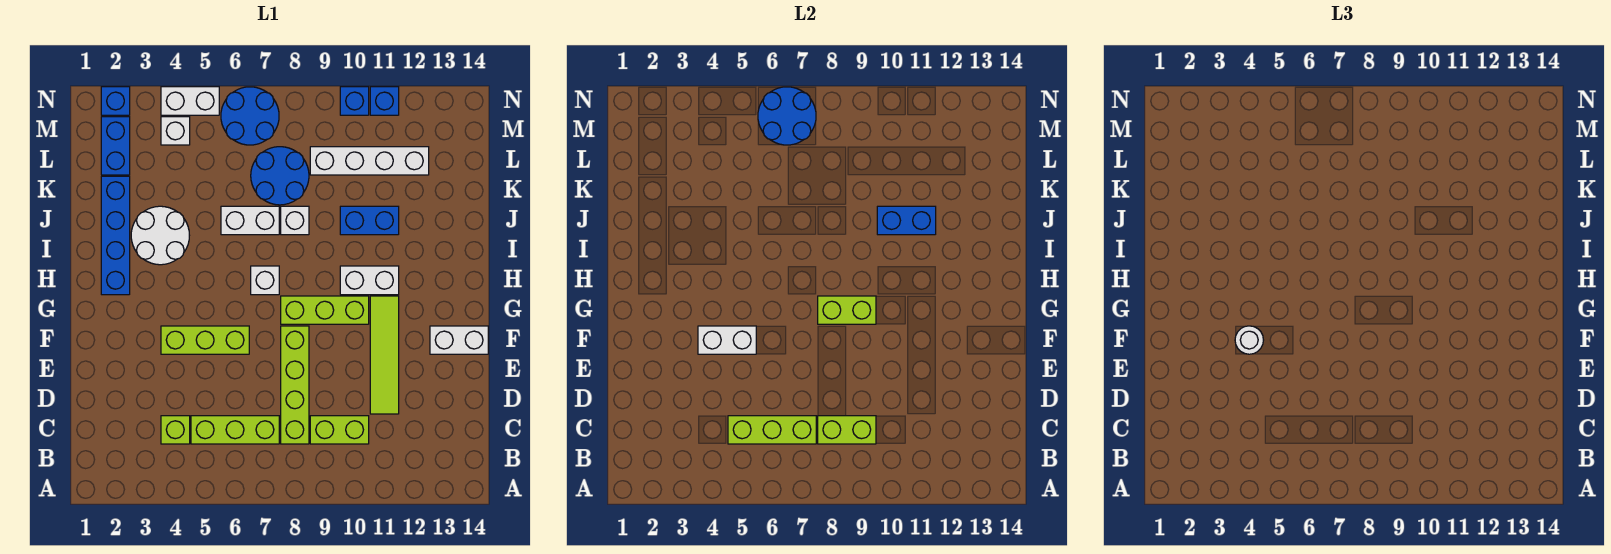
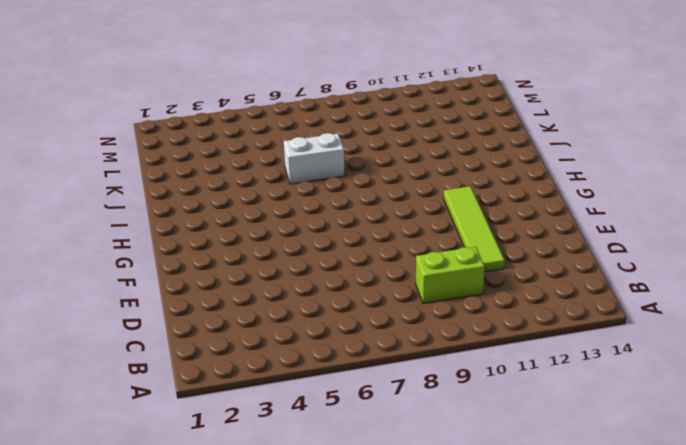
none -> lime 1x1 brick [161,416,190,444]
none -> lime 1x3 brick [191,416,279,444]
none -> lime 1x4 brick [281,326,309,444]
none -> lime 1x3 brick [161,326,249,354]

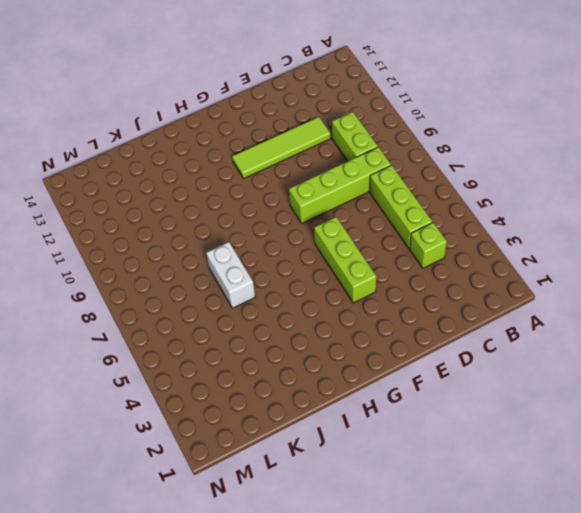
none -> white 1x2 brick [430,326,488,354]
none -> lime 1x3 brick [281,296,369,324]
none -> blue 1x4 brick [101,176,130,295]
none -> white 1x1 brick [251,266,279,295]

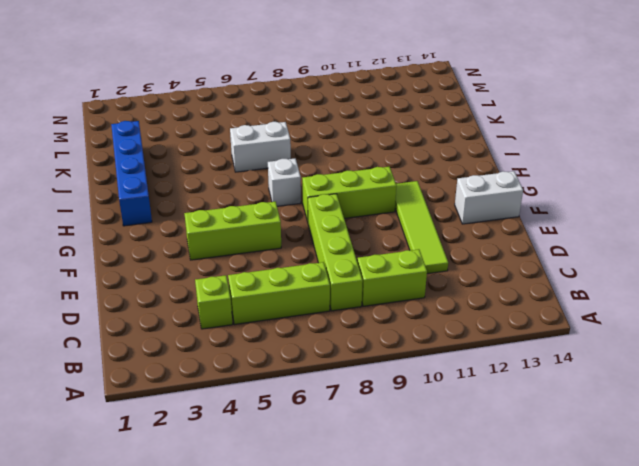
none -> white 1x2 brick [340,266,399,295]
none -> white 2x2 round brick [131,206,189,265]
none -> white 1x1 brick [281,206,309,235]
none -> blue 1x2 brick [340,206,399,235]

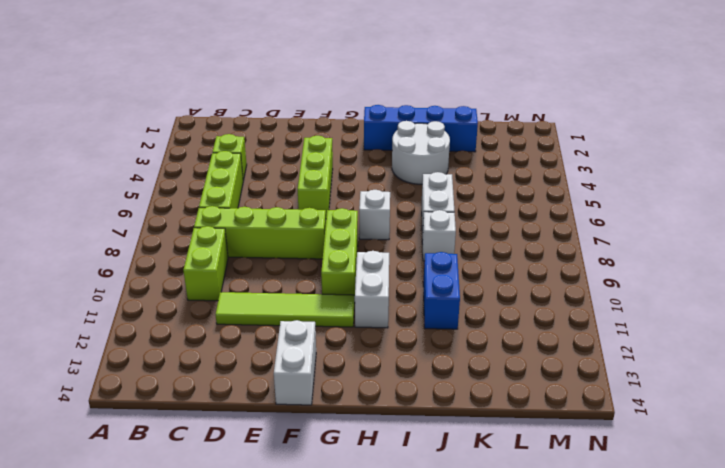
none -> blue 2x2 round brick [251,147,309,205]
none -> blue 1x2 brick [101,117,130,175]
none -> white 1x4 brick [310,147,429,175]
none -> white 1x1 brick [161,117,190,145]

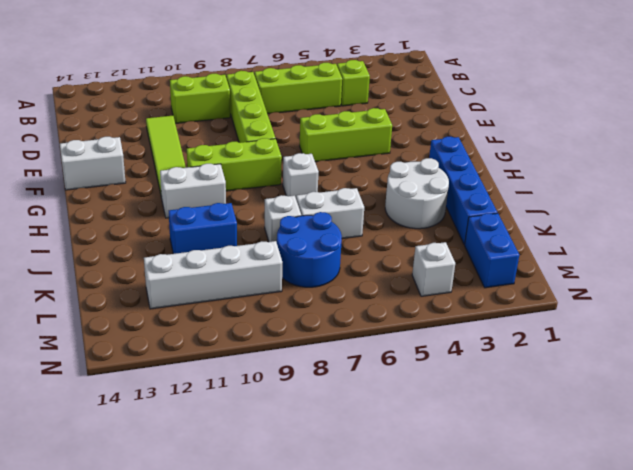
none -> blue 2x2 round brick [221,87,279,145]
none -> blue 1x1 brick [101,87,130,115]
none -> white 1x2 brick [161,87,219,115]
none -> blue 1x1 brick [340,87,369,115]

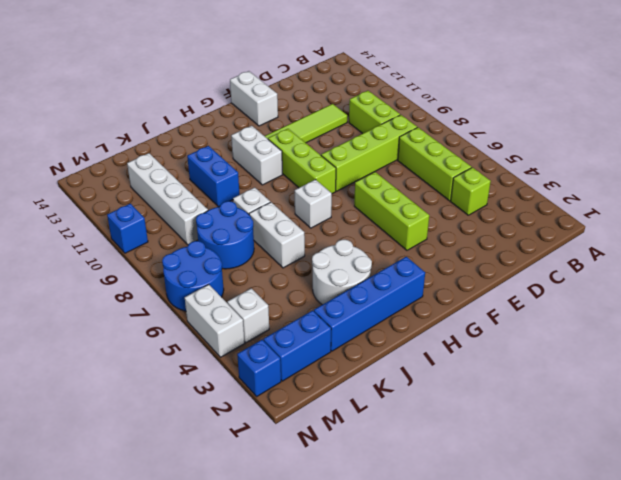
none -> blue 1x1 brick [370,87,399,115]
none -> lime 1x3 brick [728,416,816,444]
none -> lime 1x2 brick [818,416,876,444]
none -> white 1x2 brick [698,326,756,354]

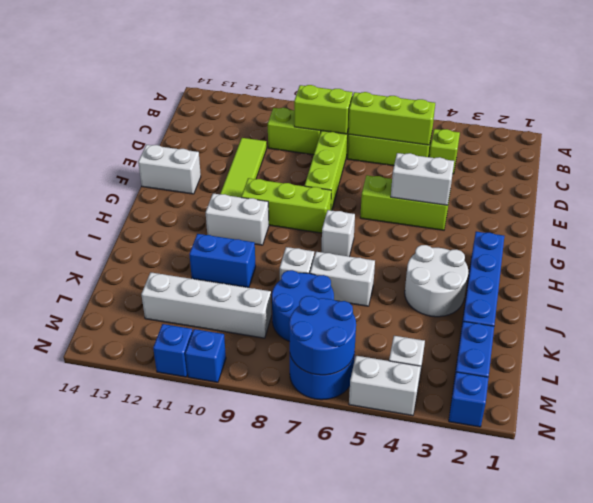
none -> lime 1x2 brick [818,296,876,324]
none -> blue 1x2 brick [877,206,936,235]
none -> white 1x1 round brick [1235,326,1263,354]

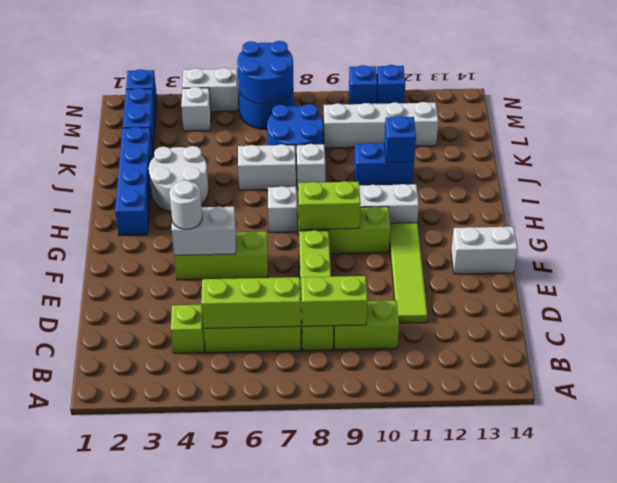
blue 1x1 brick [384,116,416,163] -> blue 1x2 brick [877,206,936,235]

